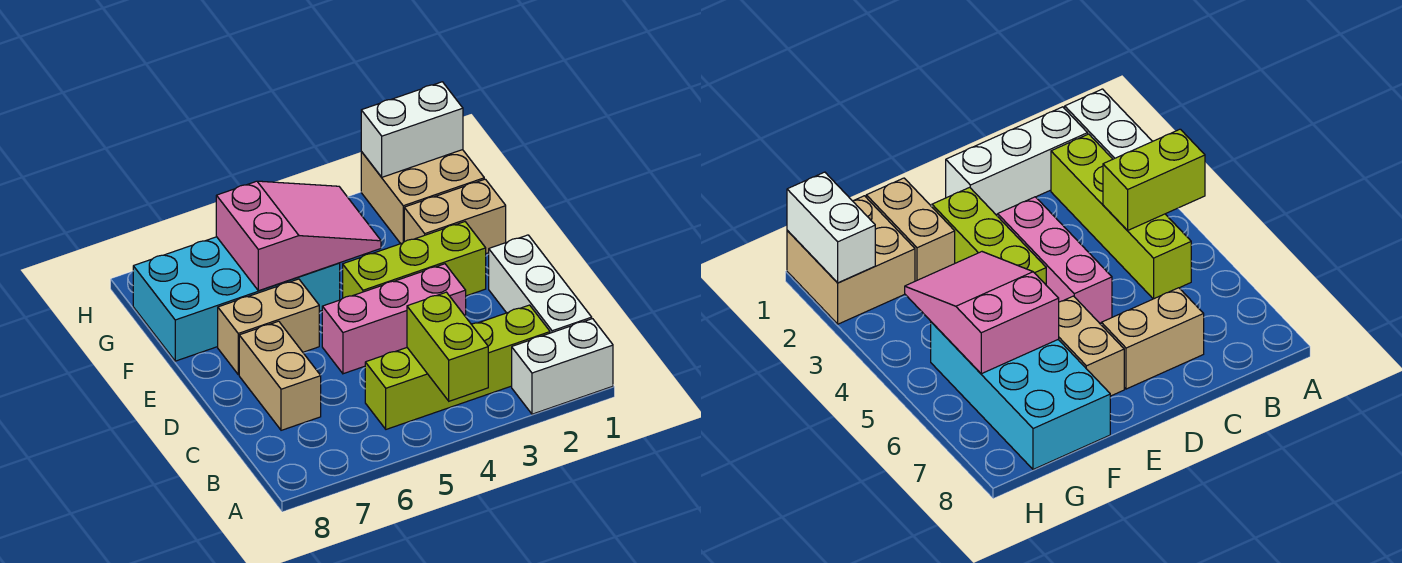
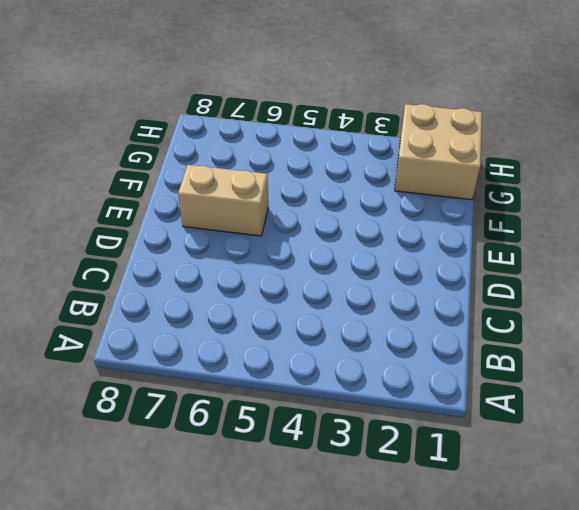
none -> white 1x2 brick [512,319,613,414]
none -> white 1x3 brick [489,235,592,333]
none -> lime 1x4 brick [365,305,550,429]

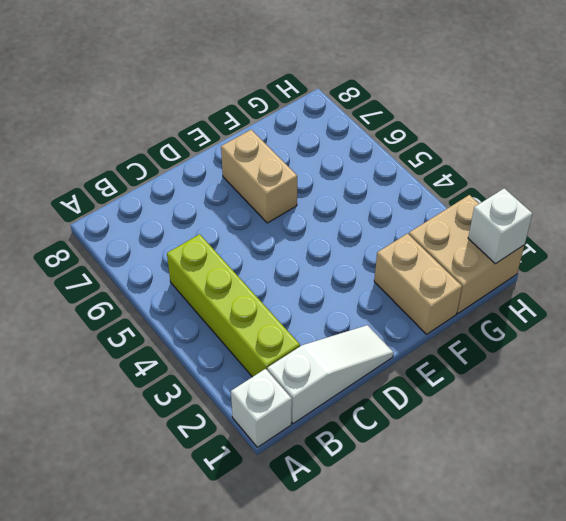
white 1x1 brick [231,369,292,447] -> white 1x2 brick [512,319,613,414]
white 1x3 slope [267,325,393,424] -> white 1x3 brick [489,235,592,333]
white 1x1 brick [468,188,532,264] -> white 1x2 brick [361,82,463,177]
none -> tan 1x2 brick [239,321,321,430]
none -> pink 1x3 brick [322,264,466,374]
none -> lime 1x3 brick [343,222,486,298]

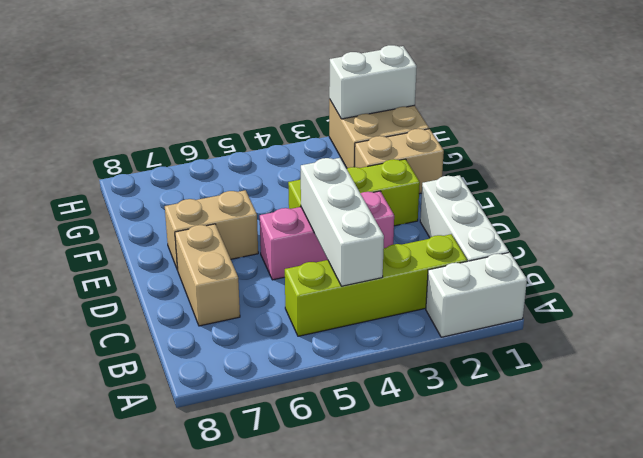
white 1x3 brick [301,158,384,286] -> lime 1x2 brick [407,292,488,401]
none -> cyan 2x4 brick [133,237,340,361]
none -> pink 2x3 slope [216,181,381,291]

